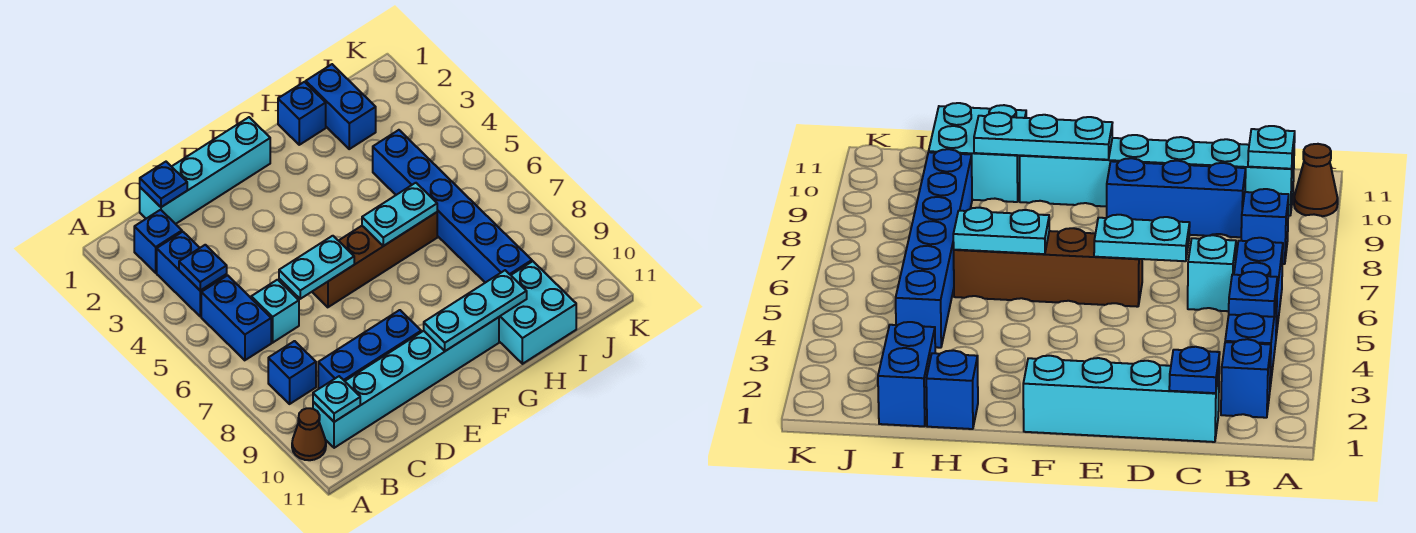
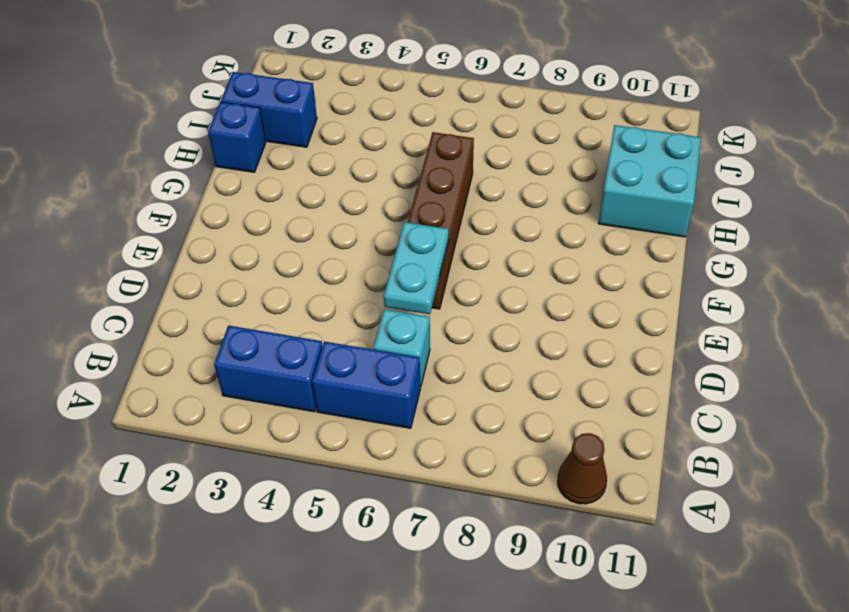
none -> blue 1x1 brick [134,210,182,273]
none -> blue 1x1 brick [268,341,316,404]
none -> cyan 1x6 brick [313,317,499,448]

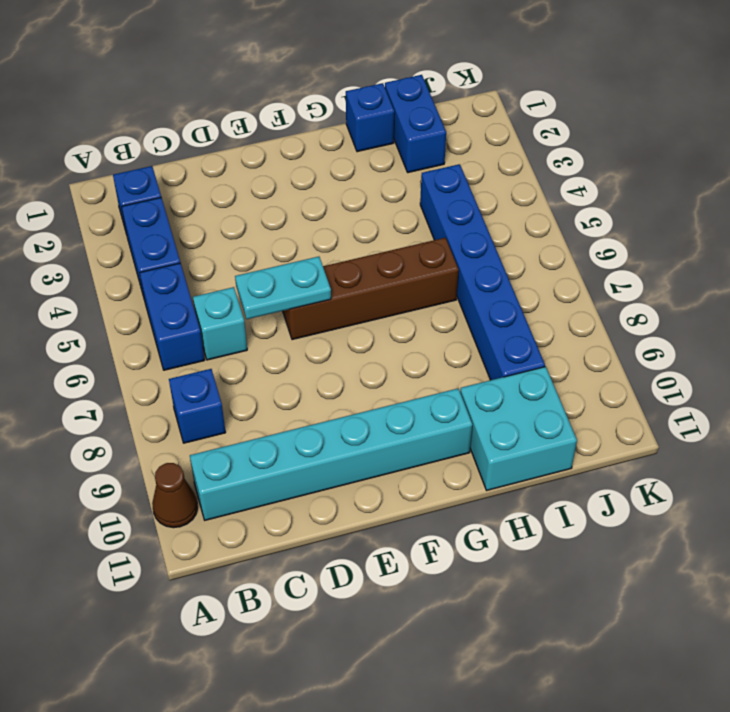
none -> cyan 1x4 brick [140,117,270,224]
none -> blue 1x3 brick [318,310,421,389]
none -> blue 1x1 plate [179,245,227,291]

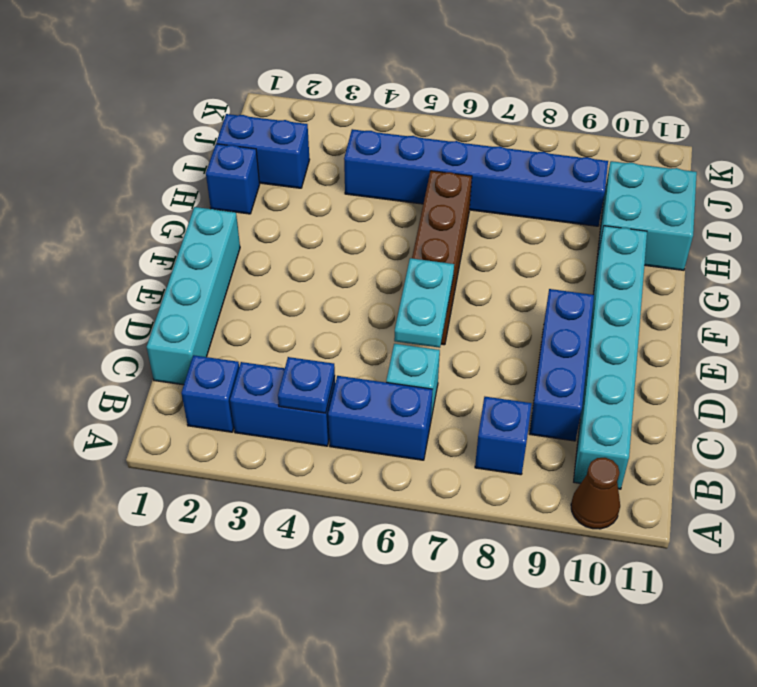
none -> cyan 1x1 plate [313,376,360,422]
none -> blue 1x1 plate [140,162,187,207]
none -> cyan 1x3 plate [424,270,527,351]

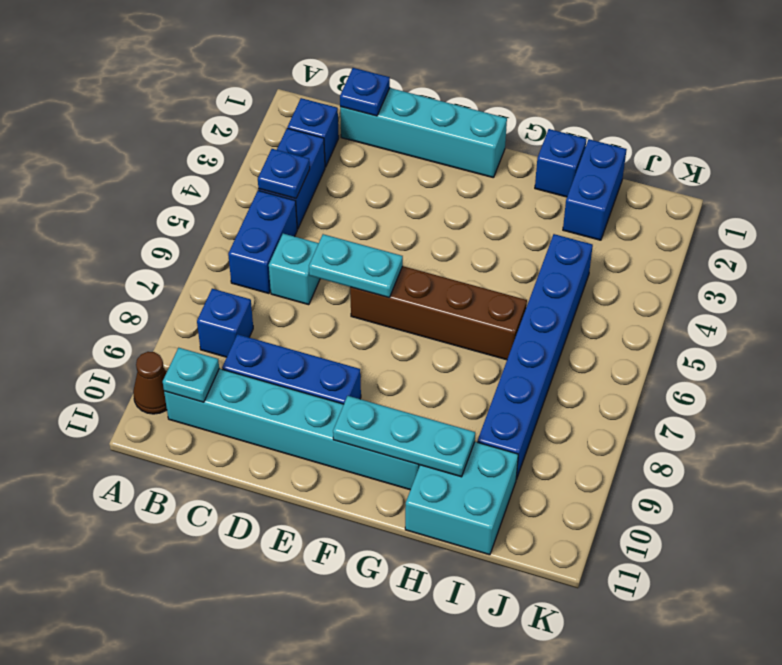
none -> cyan 1x2 plate [362,183,437,246]

